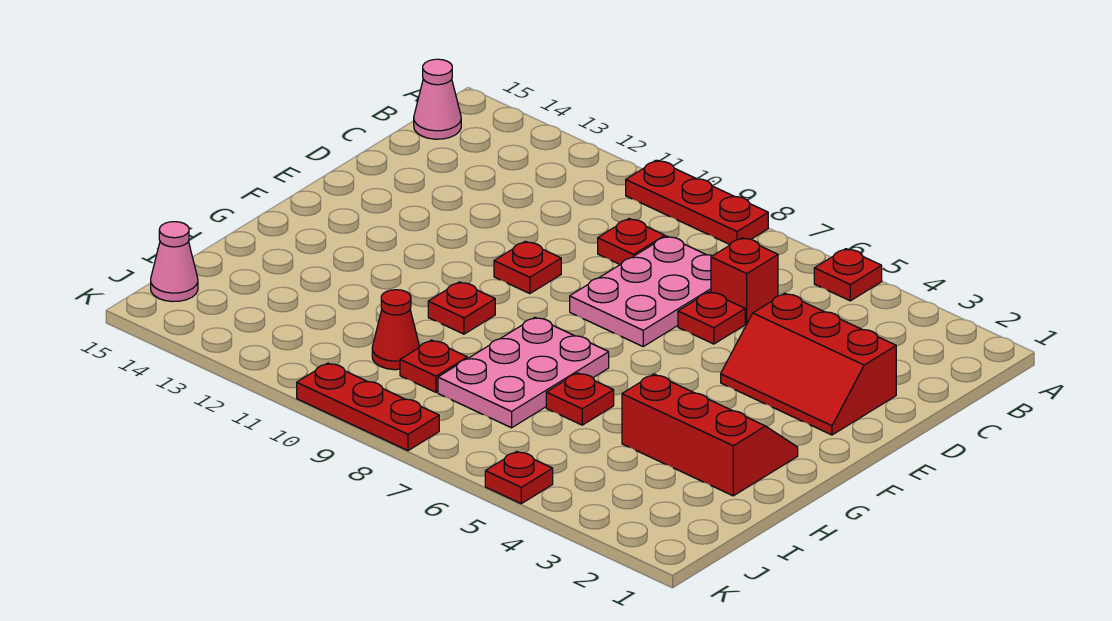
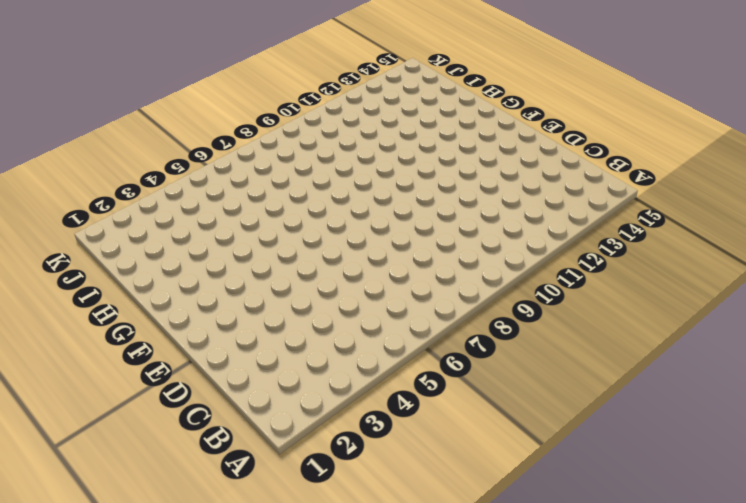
none -> red 1x1 plate [814,249,882,301]
none -> red 1x3 plate [626,160,768,244]
none -> pink 1x1 cone [414,59,461,139]

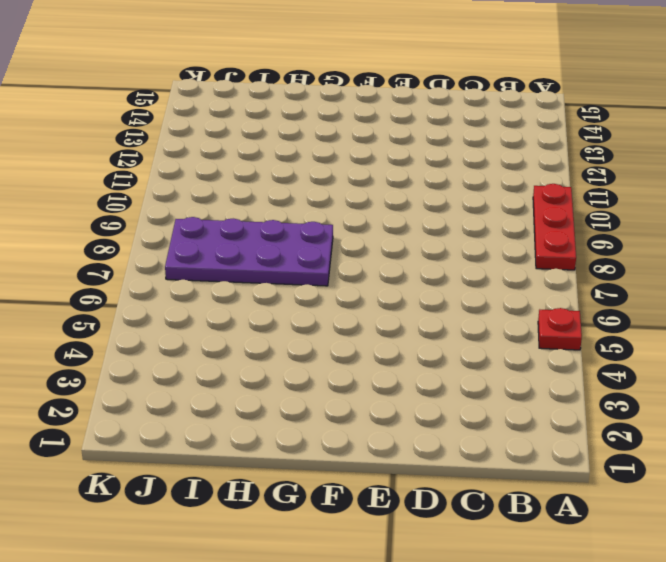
purple 2x4 plate [165,217,333,286] -> pink 2x3 plate [438,317,609,428]
none -> pink 1x1 cone [414,59,461,139]
none -> red 1x1 brick [711,238,778,324]
none -> pink 2x3 plate [570,236,713,346]

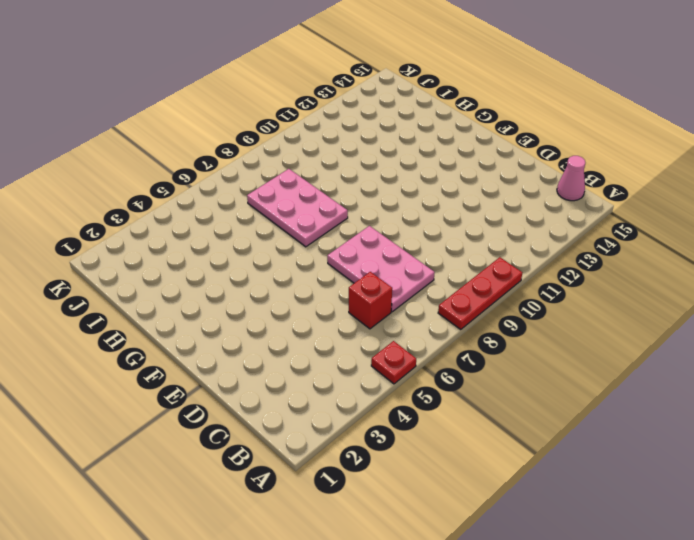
none -> red 1x1 plate [598,219,665,265]
none -> red 2x3 slope [721,293,896,435]
none -> red 1x1 plate [678,292,745,344]

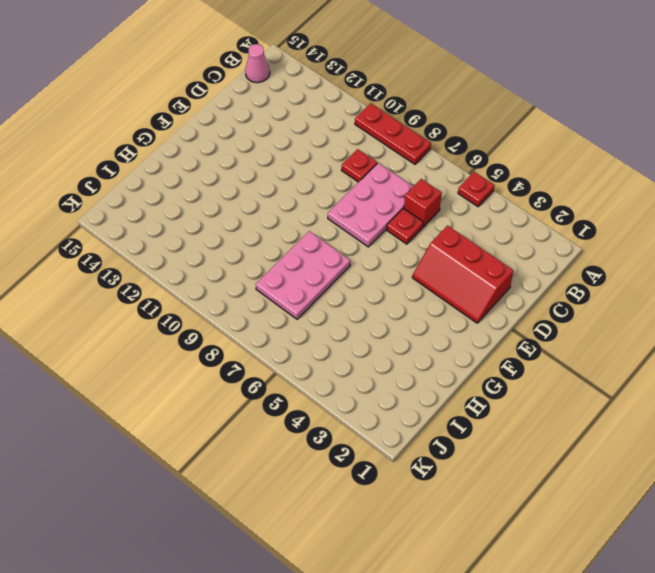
none -> red 1x1 plate [494,241,561,294]
none -> red 2x3 slope [622,374,798,496]
none -> red 1x1 plate [428,282,495,334]

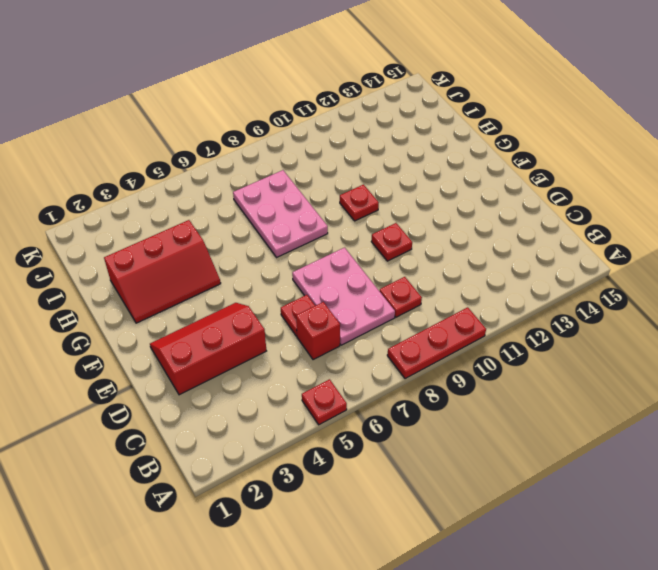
none -> pink 1x1 cone [414,59,461,139]
none -> red 1x1 plate [546,373,614,425]
none -> red 1x1 plate [400,340,467,392]

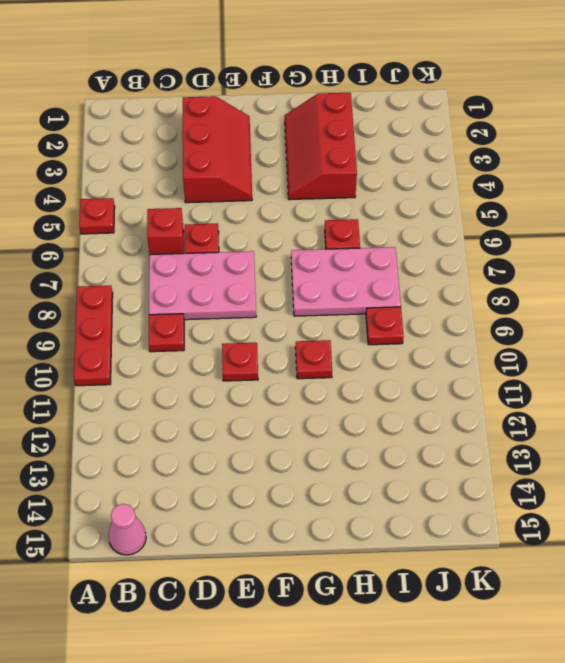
none -> red 1x1 cone [372,290,419,370]
none -> pink 1x1 cone [151,222,198,302]
none -> red 1x1 plate [485,451,553,504]

